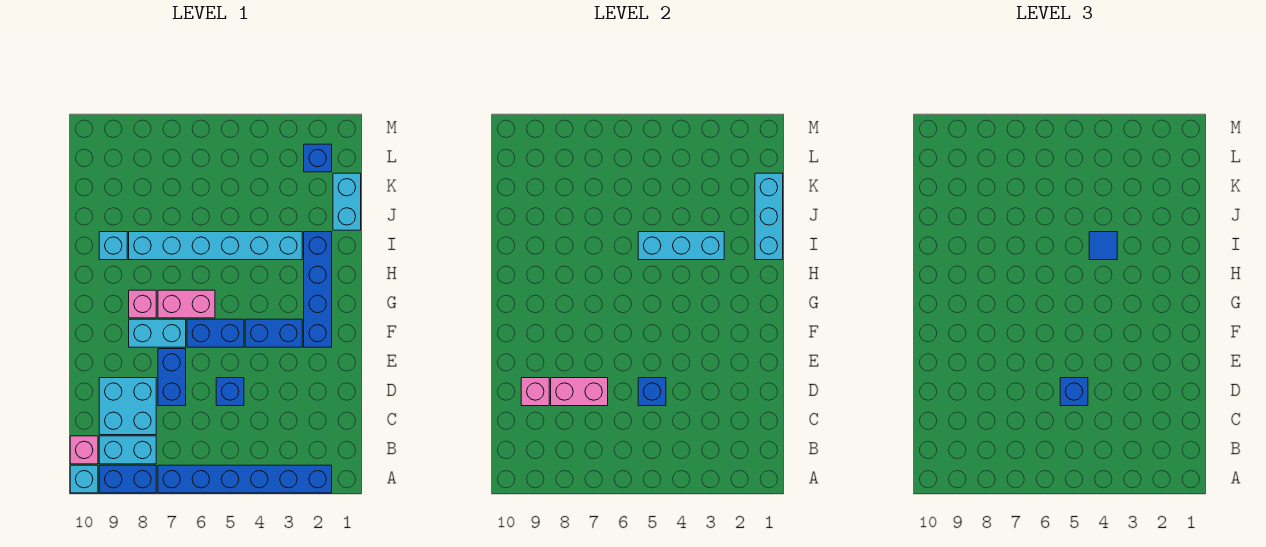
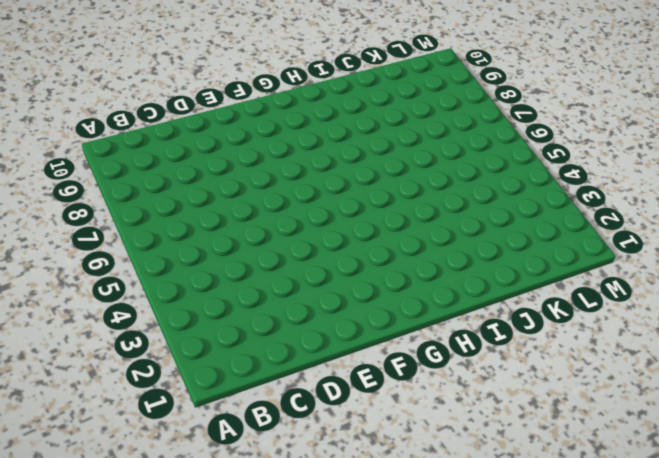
none -> blue 1x6 brick [158,465,332,493]
none -> blue 1x2 brick [99,465,156,493]
none -> cyan 1x1 brick [70,465,98,493]

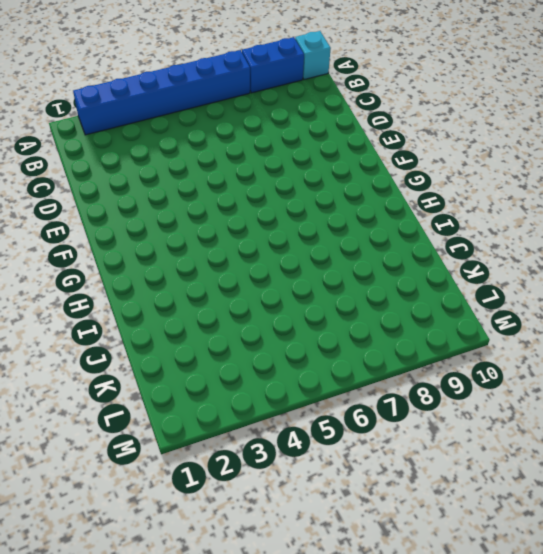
none -> cyan 1x2 brick [99,436,156,464]
none -> pink 1x1 brick [70,436,98,464]
none -> cyan 2x2 brick [99,378,156,435]

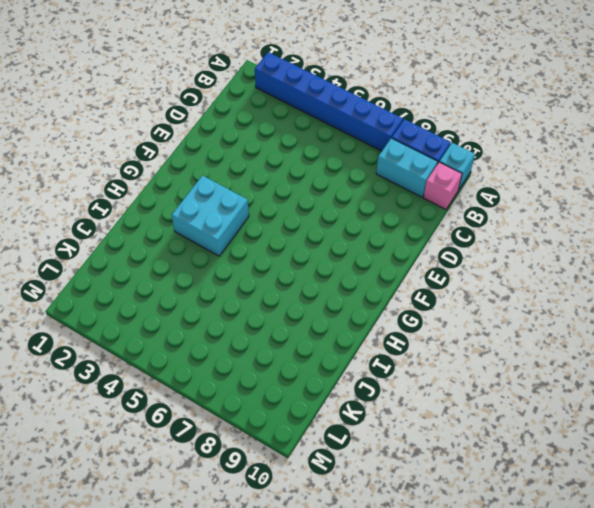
cyan 2x2 brick [172,176,249,256] -> cyan 2x2 brick moved to [99,378,156,435]
none -> blue 1x1 brick [216,378,244,406]
none -> blue 1x2 brick [158,349,186,406]
none -> blue 1x4 brick [304,232,332,347]

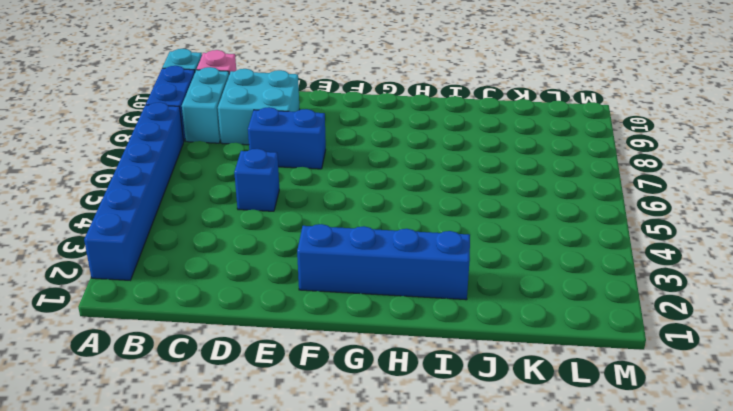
none -> blue 1x2 brick [245,319,302,347]
none -> blue 1x2 brick [187,319,244,347]
none -> cyan 1x2 brick [129,319,186,347]

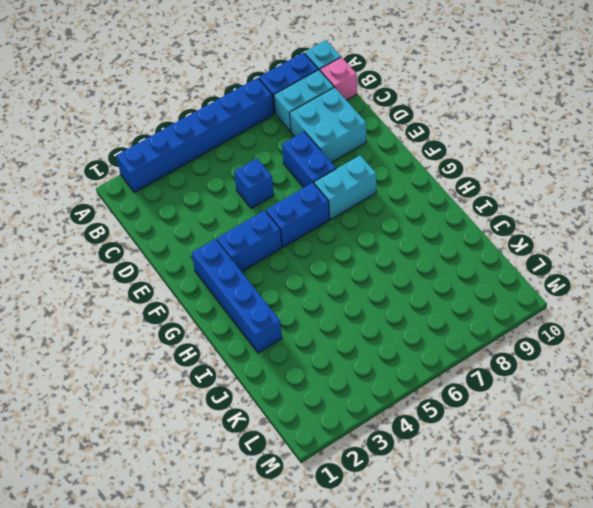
none -> pink 1x2 brick [158,290,215,318]
none -> pink 1x1 brick [129,290,156,318]
none -> cyan 1x6 brick [129,232,302,260]

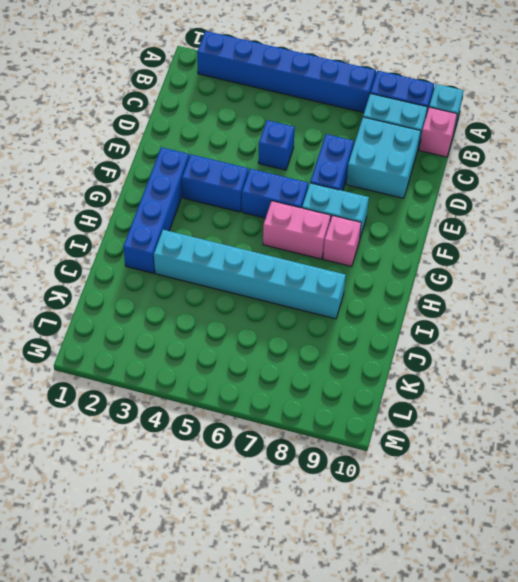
none -> cyan 1x1 brick [99,232,127,260]
none -> cyan 1x2 brick [333,173,361,230]
none -> blue 1x1 brick [304,144,332,172]

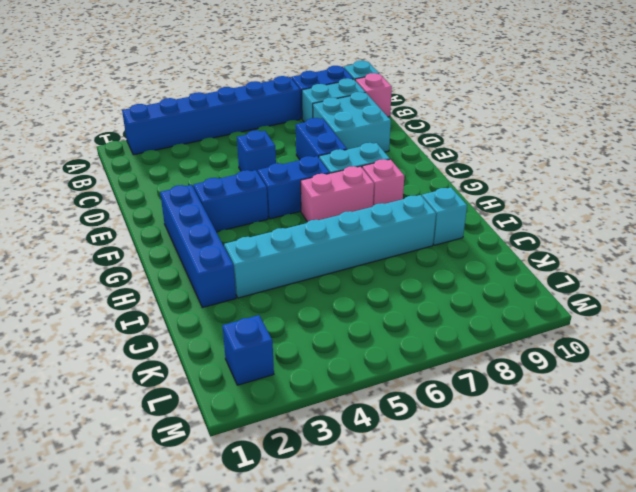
none -> cyan 1x2 brick [333,173,361,230]
none -> blue 1x1 brick [638,378,666,406]
none -> pink 1x2 brick [551,378,608,406]

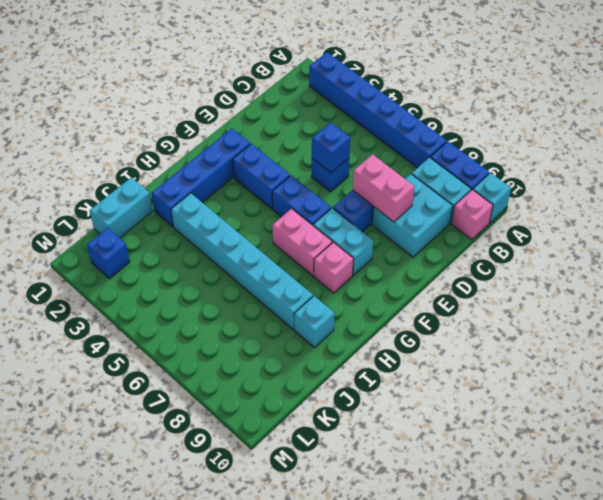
none -> pink 1x1 brick [521,378,549,406]
none -> cyan 1x3 brick [755,173,783,260]
none -> cyan 1x3 brick [638,232,724,260]

